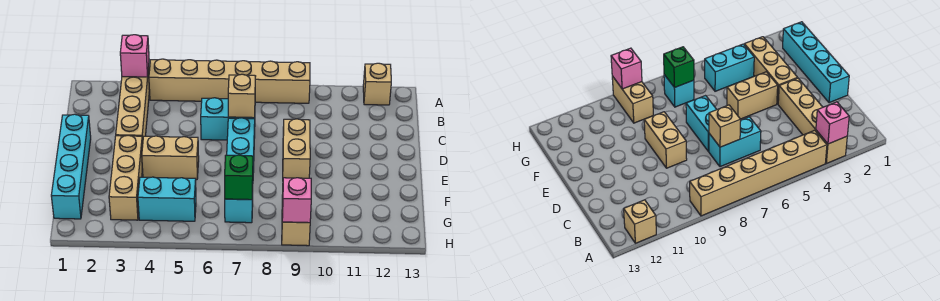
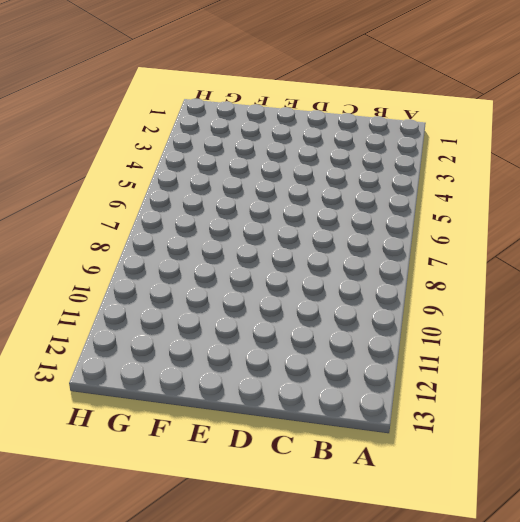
none -> tan 1x4 brick [116,66,150,142]
none -> tan 1x6 brick [149,59,310,103]
none -> tan 1x1 brick [363,63,391,105]

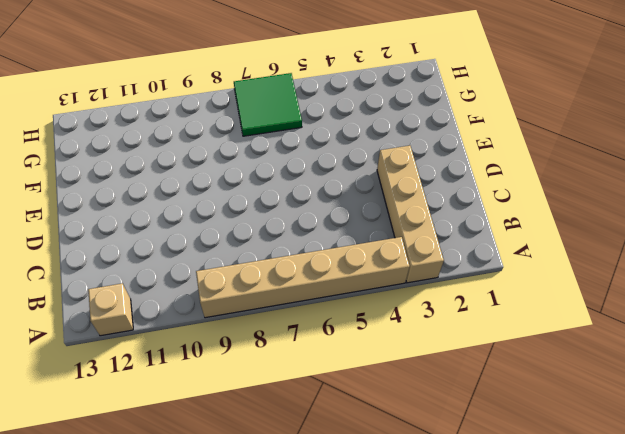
green 2x2 tile [234,73,302,136] -> cyan 1x1 brick [225,193,253,223]
none -> cyan 1x2 brick [201,98,255,140]
none -> cyan 1x4 brick [51,114,91,219]
none -> cyan 1x2 brick [227,118,255,172]

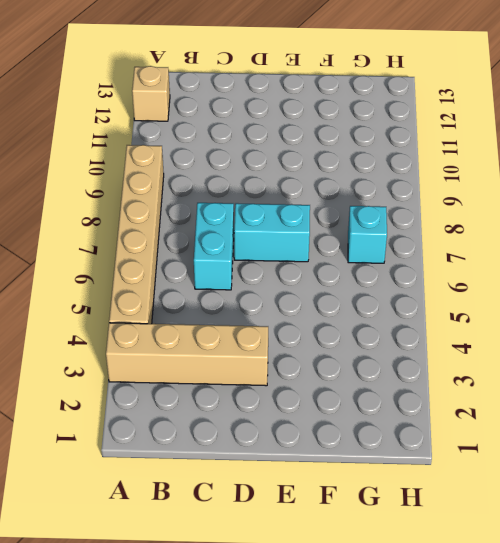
none -> cyan 1x4 brick [51,114,91,219]
none -> tan 1x2 brick [283,119,310,178]
none -> tan 1x3 brick [109,135,143,220]

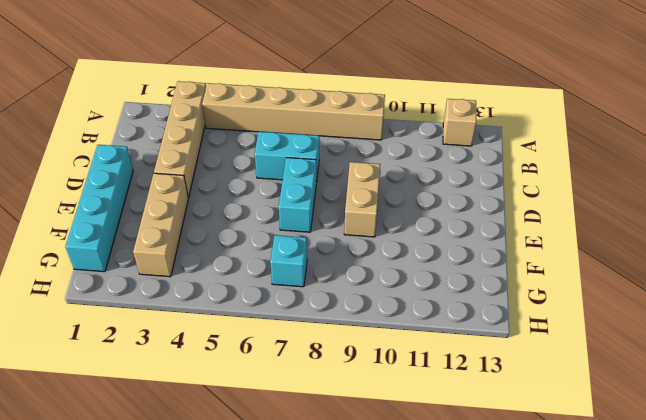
none -> tan 1x2 brick [142,136,199,180]
none -> cyan 1x2 brick [138,177,196,221]
none -> tan 1x2 brick [282,195,310,246]

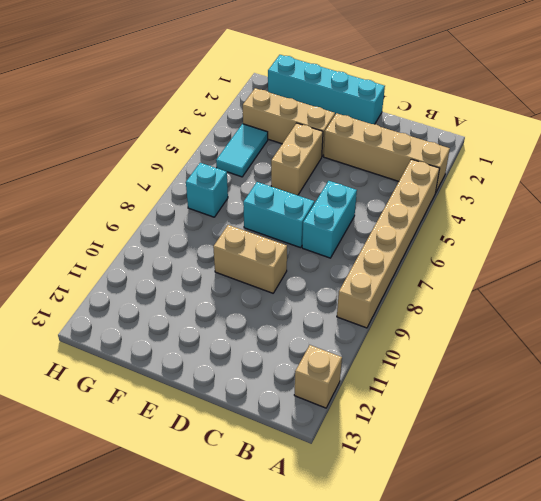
cyan 1x2 tile [216,124,268,177] -> cyan 1x2 brick [138,177,196,221]
none -> tan 1x2 brick [282,195,310,246]
none -> pink 1x1 brick [120,35,149,77]
none -> tan 1x1 brick [228,74,256,118]

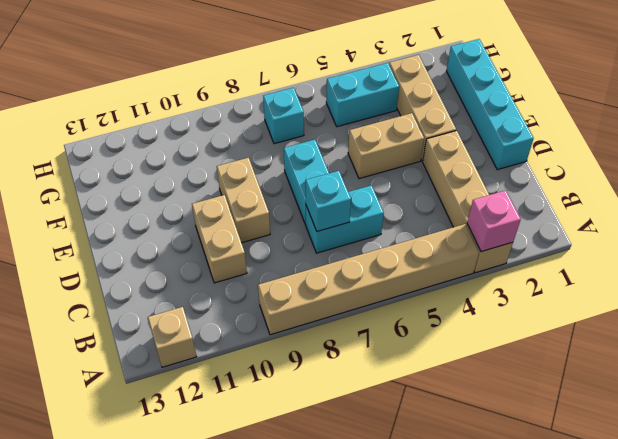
cyan 1x1 brick [306,171,351,231] -> tan 1x1 brick [228,74,256,118]
tan 1x2 brick [192,195,247,283] -> tan 1x2 brick moved to [282,195,310,246]
none -> green 1x1 brick [225,155,253,200]
none -> pink 1x1 brick [282,178,311,223]

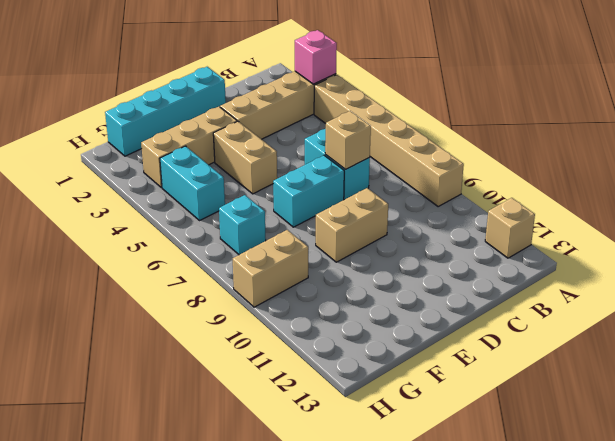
none -> green 1x1 brick [225,155,253,200]
none -> pink 1x1 brick [282,178,311,223]

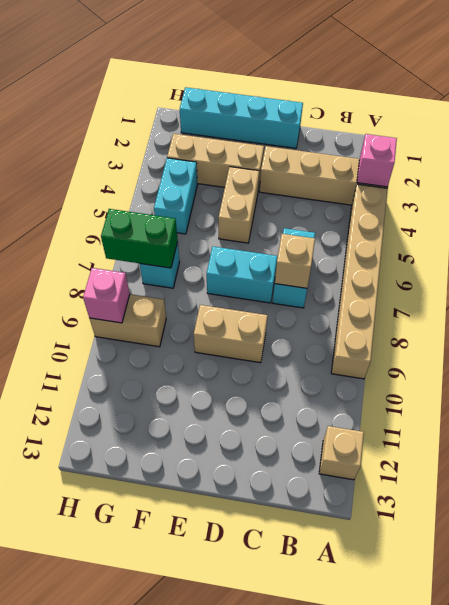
green 1x2 brick [101,209,178,268] -> green 1x1 brick [225,155,253,200]

